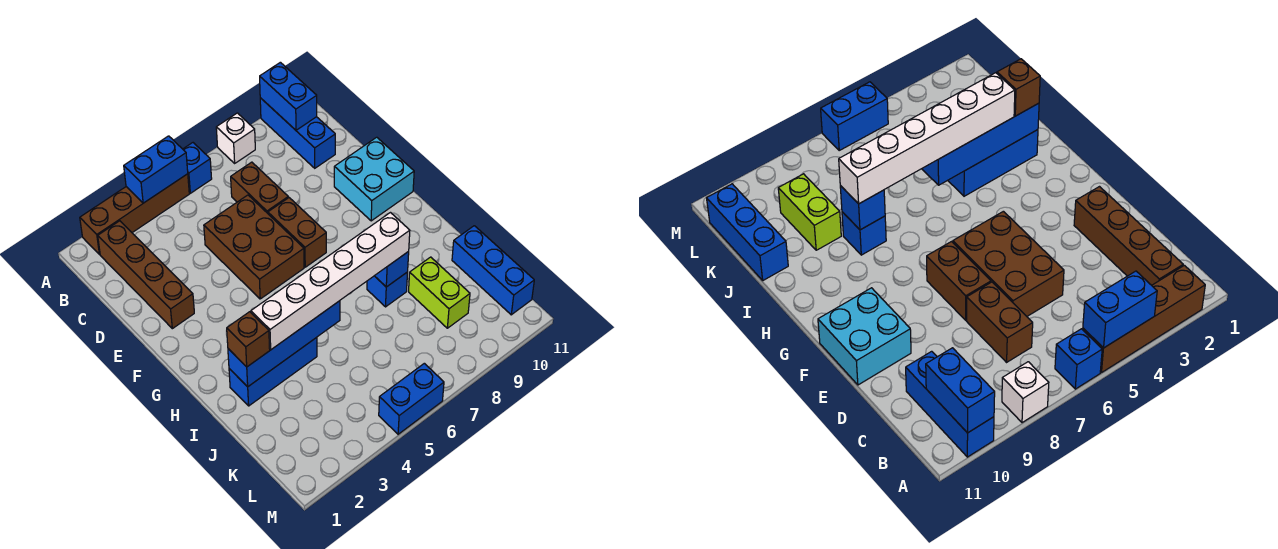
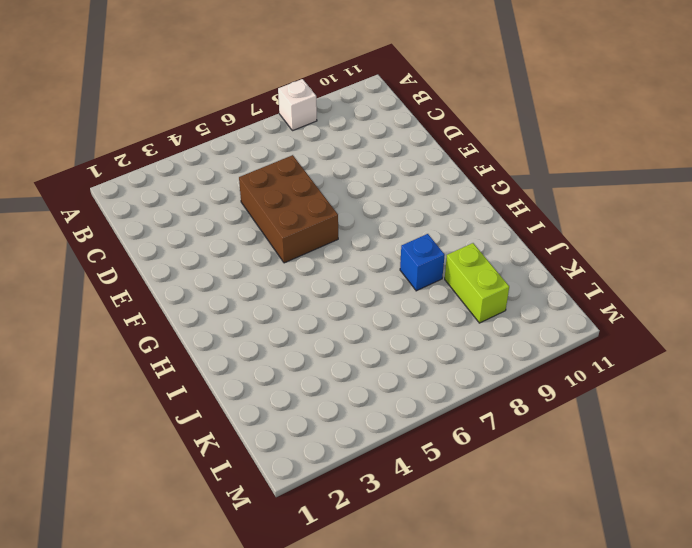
none -> brown 1x4 brick [80,174,189,255]
none -> blue 1x1 brick [183,143,212,193]
none -> blue 1x3 brick [260,98,335,168]

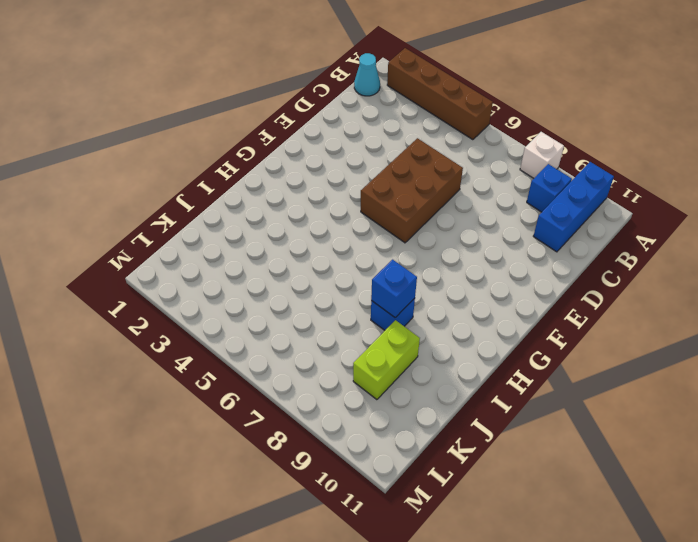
cyan 1x1 cone [354,53,380,96] -> none
blue 1x1 brick [527,164,572,212] -> blue 1x1 brick moved to [183,143,212,193]
none -> brown 1x4 brick [98,221,194,329]
none -> brown 1x2 brick [231,162,288,213]
none -> brown 1x2 brick [268,198,326,267]

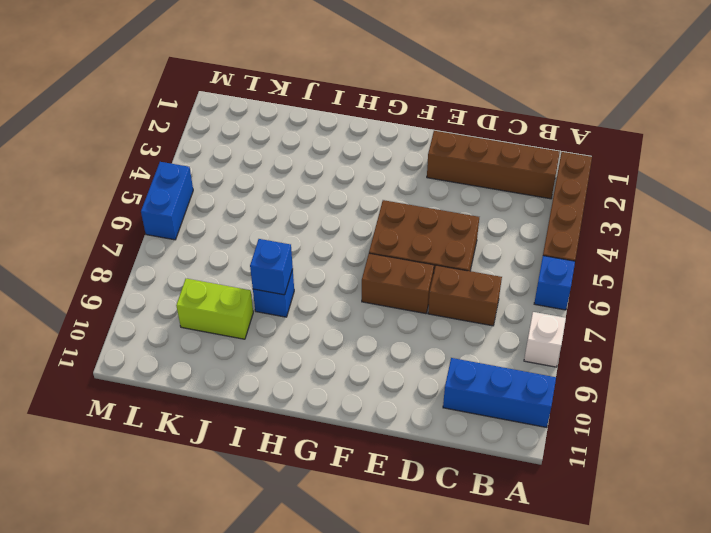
none -> cyan 2x2 brick [334,137,414,221]
none -> blue 1x3 brick [229,337,317,406]
none -> blue 1x3 brick [452,226,534,315]

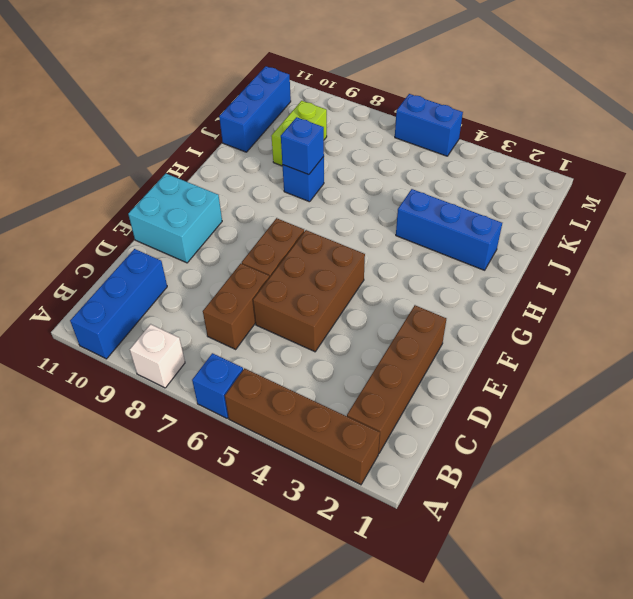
none -> blue 1x2 brick [124,136,188,203]
none -> blue 1x2 brick [260,62,317,130]
none -> blue 1x4 brick [228,301,340,387]

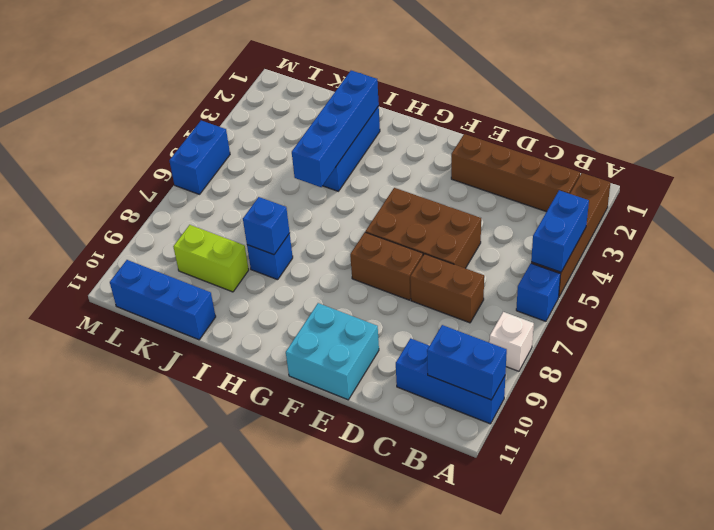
none -> brown 1x1 brick [227,312,270,367]
none -> white 1x6 brick [251,213,410,350]

